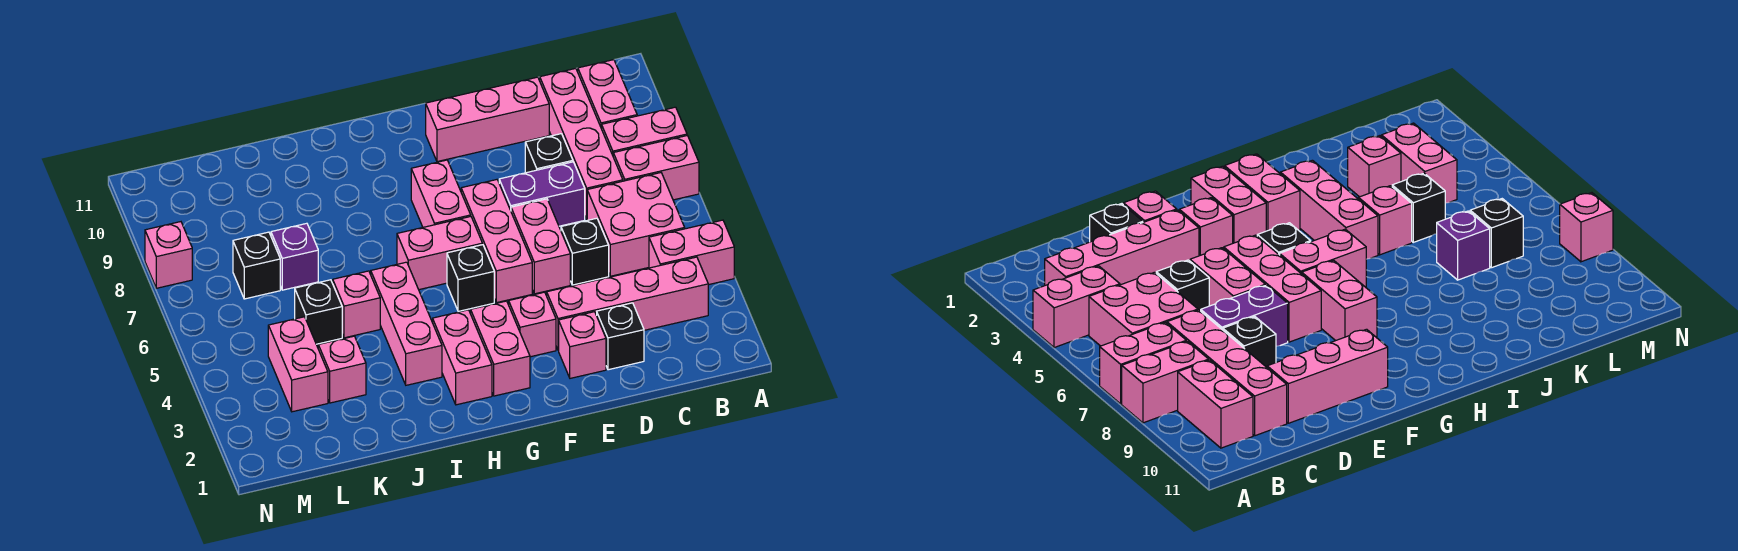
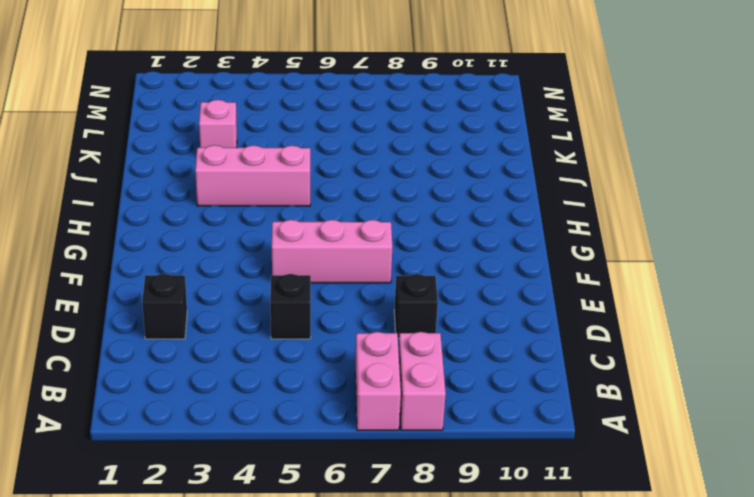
none -> pink 1x2 brick [649,220,734,285]
none -> pink 1x4 brick [547,257,708,350]
none -> pink 2x2 brick [587,173,685,276]

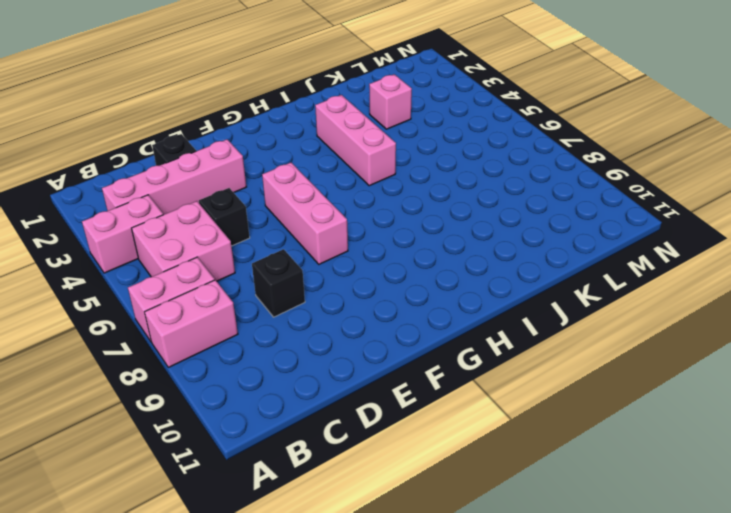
none -> pink 1x2 brick [578,60,637,129]
none -> pink 1x4 brick [540,68,623,219]
none -> purple 1x2 brick [499,162,585,226]

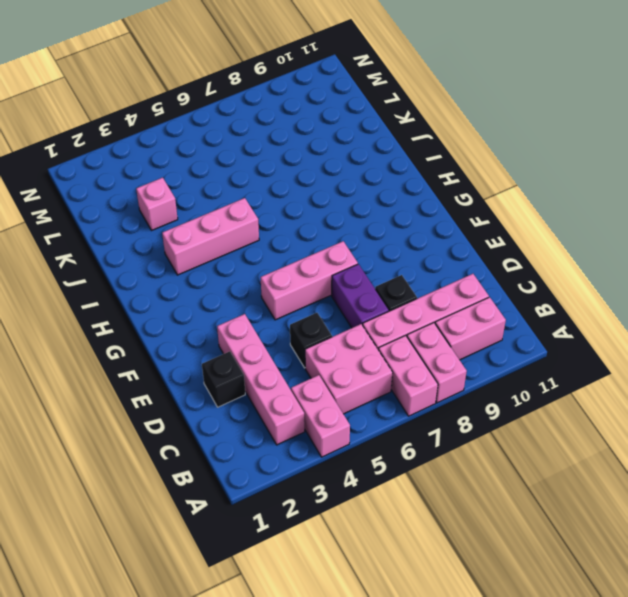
none -> pink 1x3 brick [426,77,549,162]
none -> pink 1x1 brick [559,312,606,378]
none -> pink 1x2 brick [511,199,570,294]

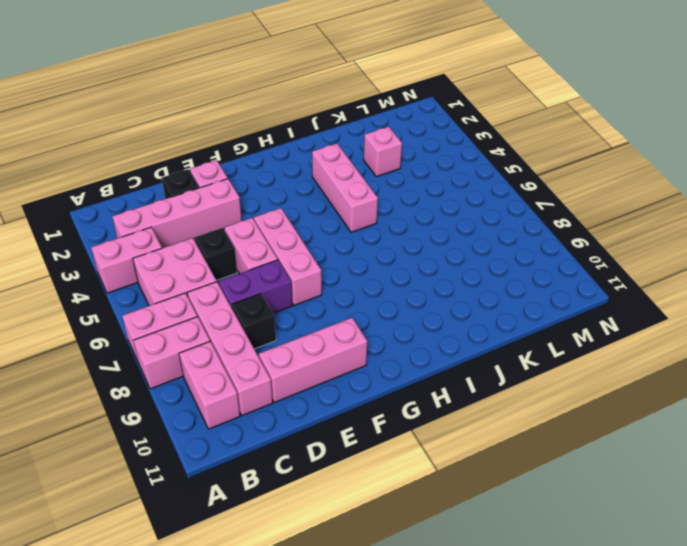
none -> pink 1x1 brick [509,292,556,357]
none -> pink 1x2 brick [471,301,530,396]
none -> black 1x1 brick [447,245,494,311]

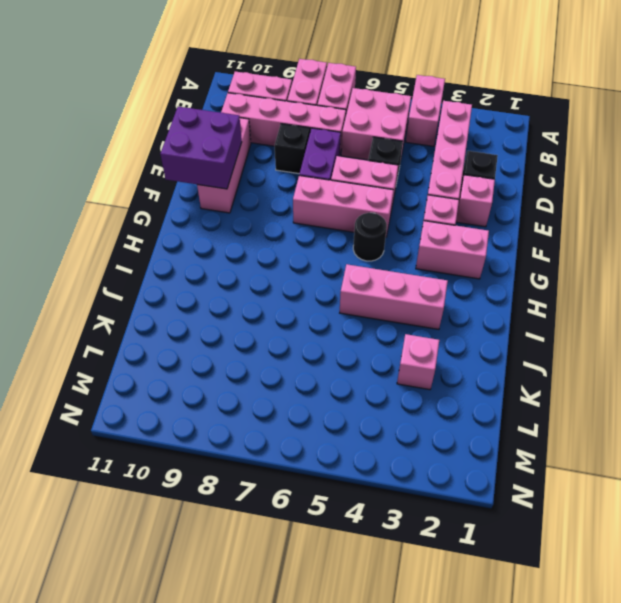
purple 2x2 brick [160,107,242,189] -> none
black 1x1 round brick [353,213,387,261] -> black 1x1 brick [447,245,494,311]
none -> pink 1x2 brick [397,217,483,290]
none -> pink 1x2 brick [411,160,471,227]
none -> pink 1x2 brick [433,310,492,405]

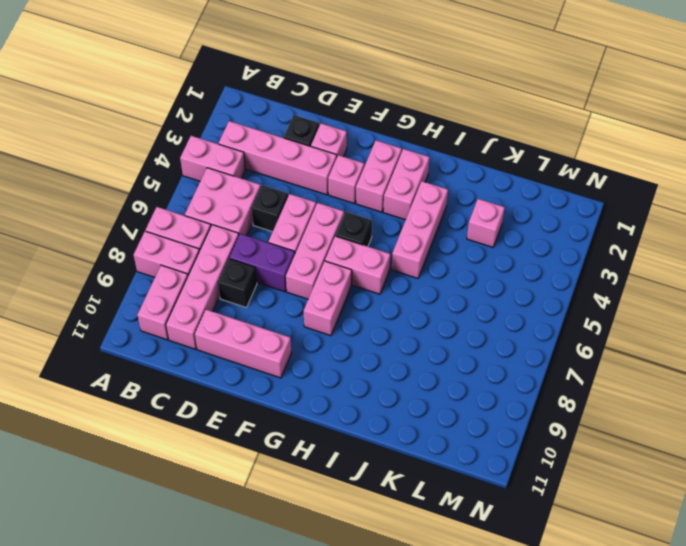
none -> pink 1x1 brick [333,271,380,338]
none -> black 1x1 brick [295,280,342,344]
none -> purple 1x1 brick [271,223,318,290]

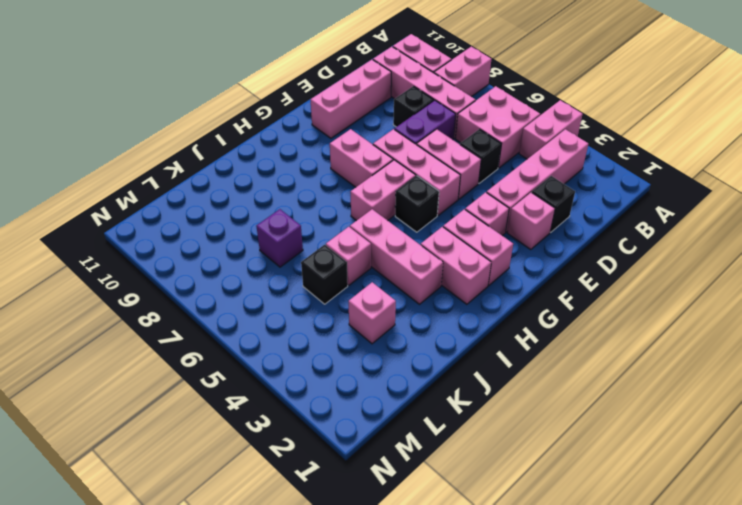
none -> pink 1x2 brick [613,136,699,200]
none -> pink 1x2 brick [268,317,328,412]
none -> black 1x1 brick [233,232,280,299]

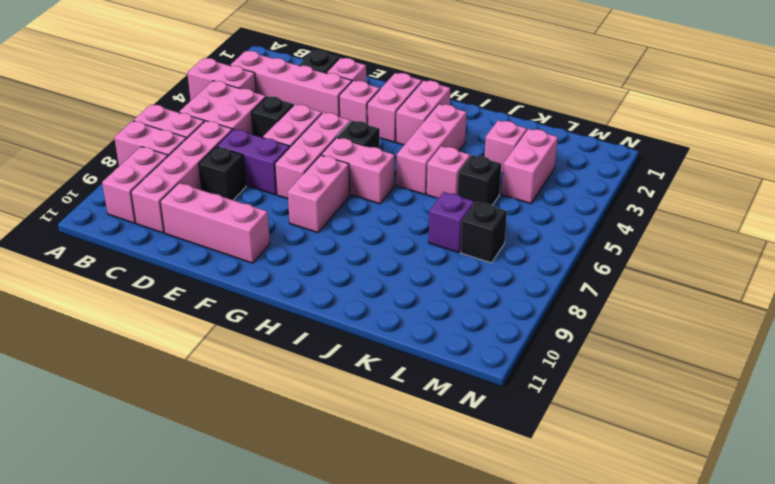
none -> pink 1x1 brick [145,222,192,288]

